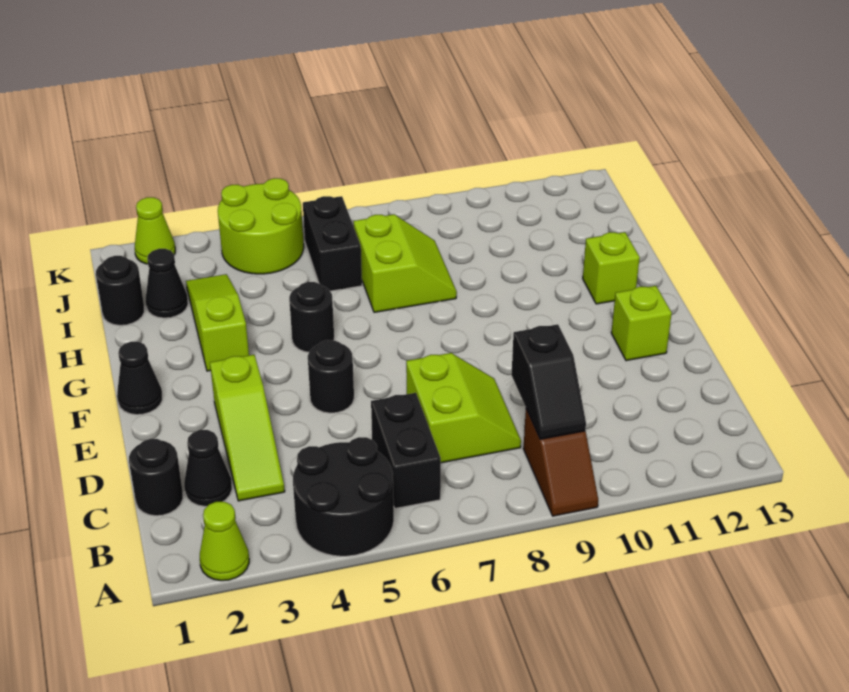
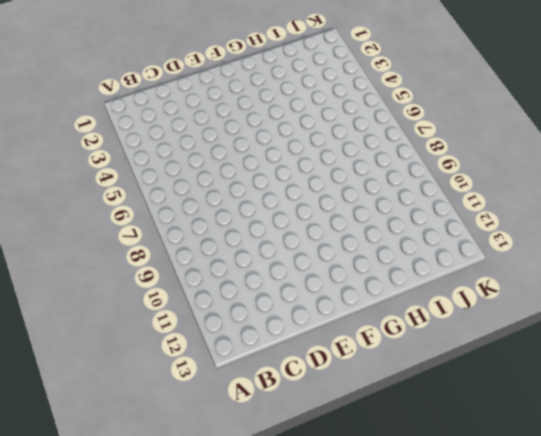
none -> lime 1x1 cone [200,502,249,581]
none -> black 2x2 round brick [293,437,394,556]
none -> brown 1x2 slope [523,409,598,516]

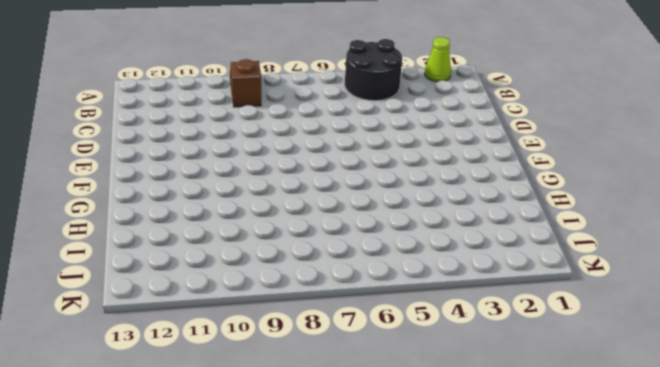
none -> black 1x2 brick [371,393,441,508]
none -> black 1x1 round brick [129,439,183,516]
none -> black 1x1 cone [184,430,232,506]

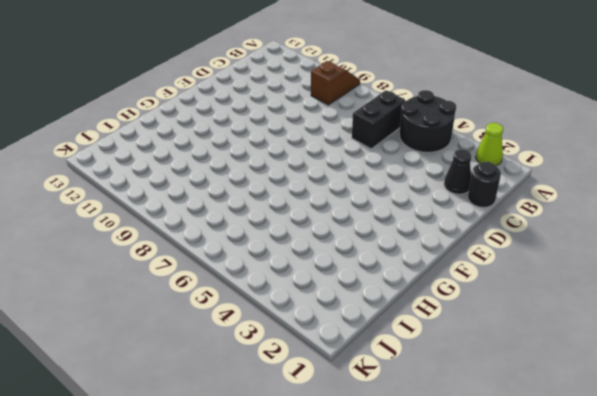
none -> lime 1x3 slope [210,355,285,501]
none -> lime 2x2 slope [406,353,521,463]
none -> black 1x1 round brick [308,340,354,413]

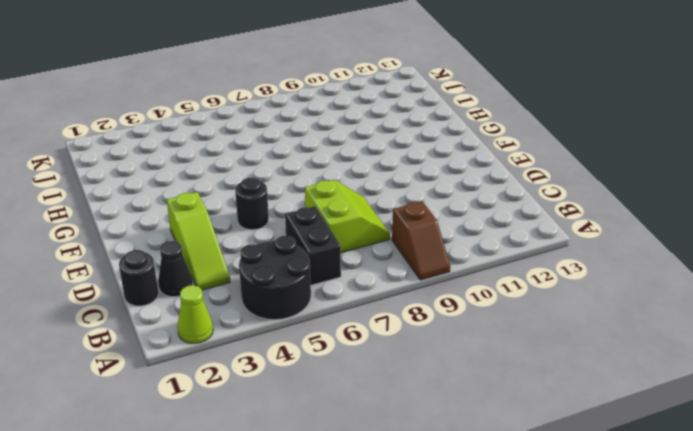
none -> lime 1x1 brick [611,286,672,361]
none -> black 1x1 cone [117,342,163,415]
none -> lime 1x3 slope [186,274,249,371]

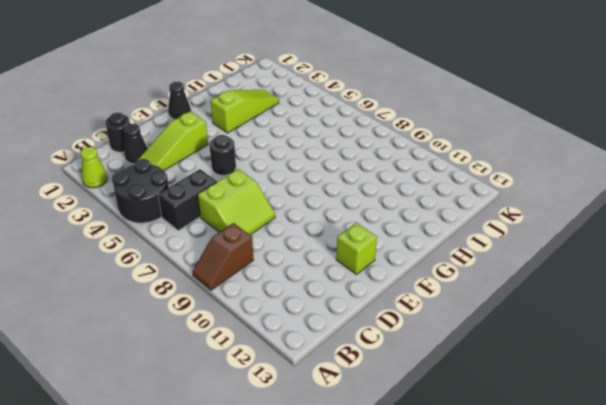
none -> black 1x1 round brick [289,282,334,352]
none -> lime 1x1 brick [583,232,640,304]
none -> lime 2x2 slope [354,214,457,312]

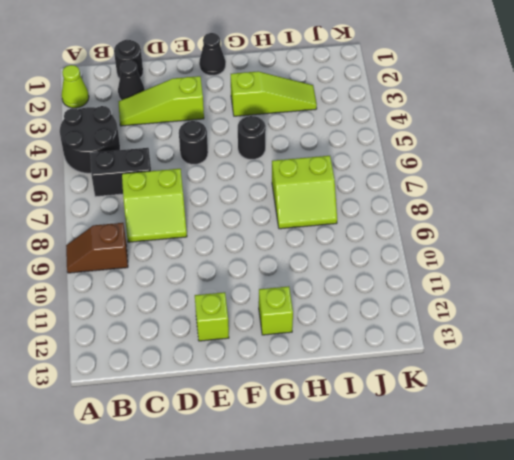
none -> black 1x1 round brick [96,256,144,325]
none -> black 1x1 cone [146,249,188,318]
none -> black 1x2 brick [303,196,362,291]

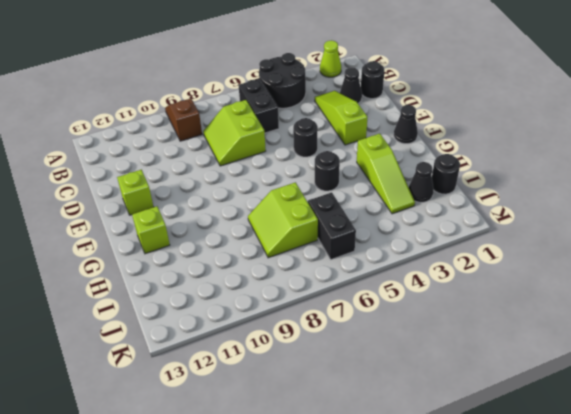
none -> lime 2x2 round brick [218,178,304,274]
none -> lime 1x1 cone [135,197,175,264]
none -> black 1x2 slope [512,324,586,439]

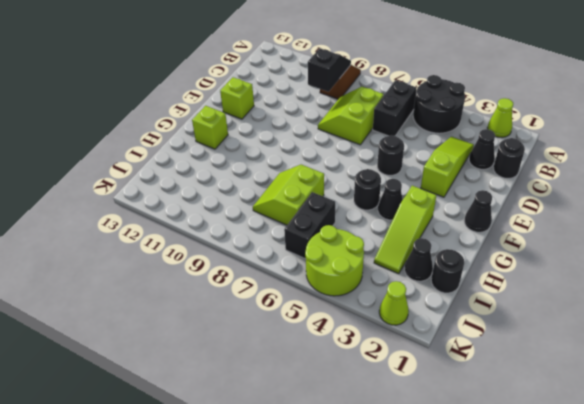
black 1x1 cone [378,179,403,220] -> none

